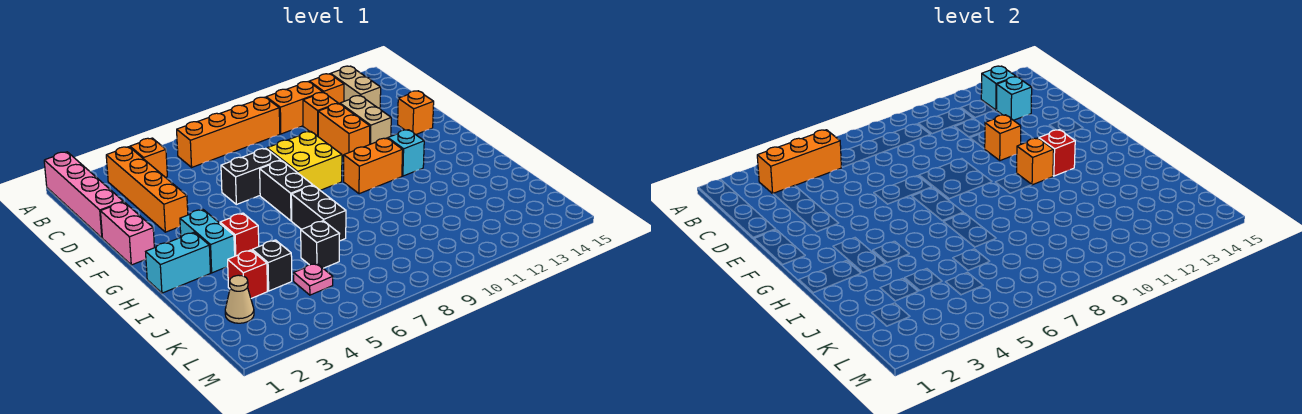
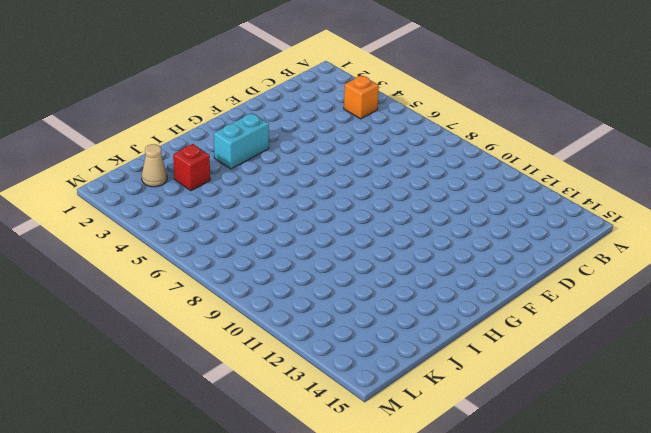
none -> pink 1x4 brick [44,152,123,238]
none -> orange 1x4 brick [106,147,188,232]
none -> orange 1x4 brick [177,97,280,167]
none -> orange 1x2 brick [266,82,323,134]

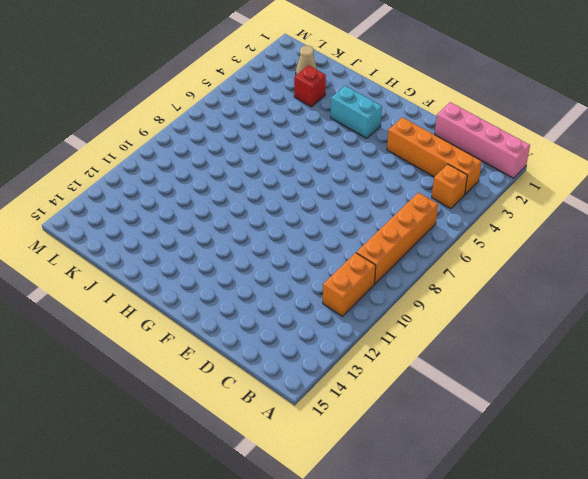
none -> orange 1x1 brick [309,74,344,104]
none -> tan 1x2 brick [331,66,381,108]
none -> orange 1x1 brick [303,92,338,136]
none -> orange 1x2 brick [318,104,370,157]

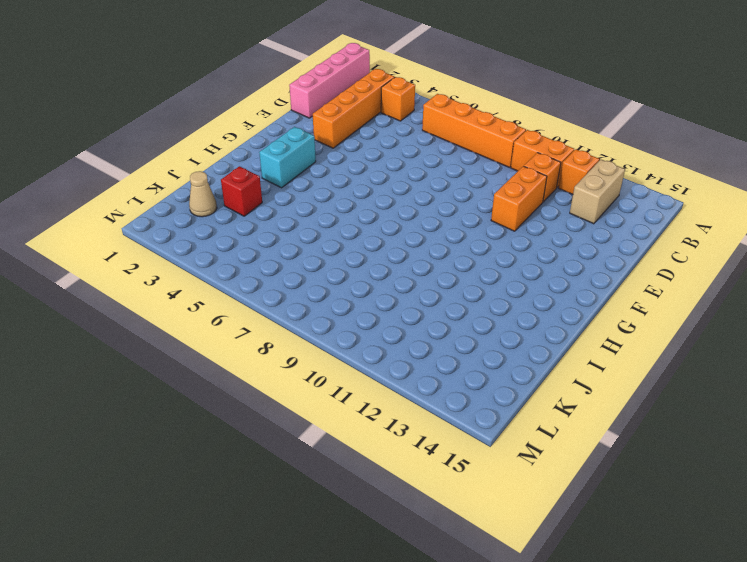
none -> tan 1x2 brick [340,96,391,144]
none -> pink 1x2 brick [100,202,154,265]
none -> black 1x2 brick [221,148,281,204]
none -> yellow 2x2 brick [267,131,342,190]

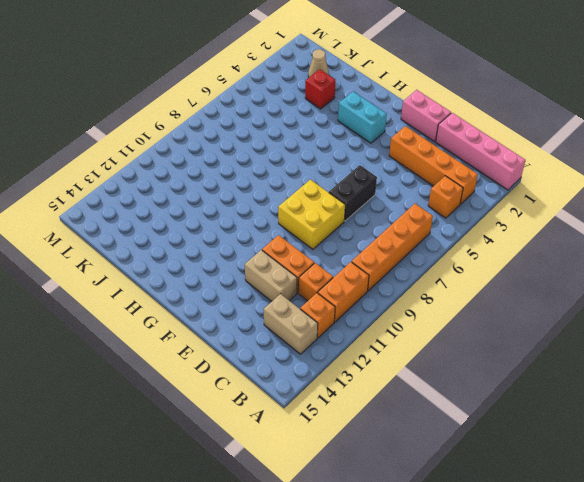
none -> orange 1x1 brick [398,91,434,135]
none -> black 1x2 brick [260,160,313,221]
none -> orange 1x2 brick [344,138,403,194]
none -> cyan 1x1 brick [388,130,424,176]

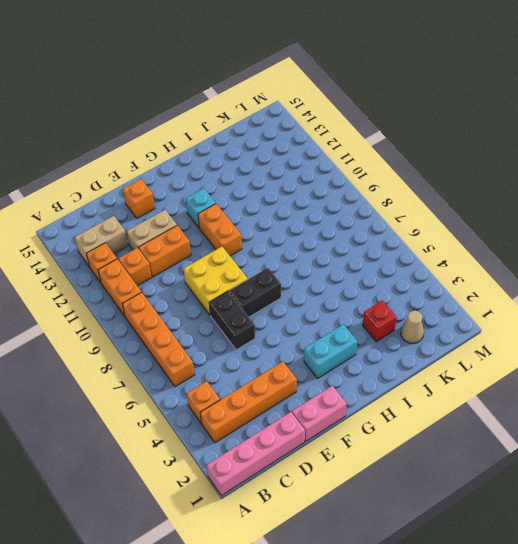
none -> cyan 1x2 brick [146,232,210,293]
none -> red 1x1 brick [220,213,259,256]
none -> black 1x2 brick [291,185,346,241]
none -> black 1x1 brick [252,240,292,291]

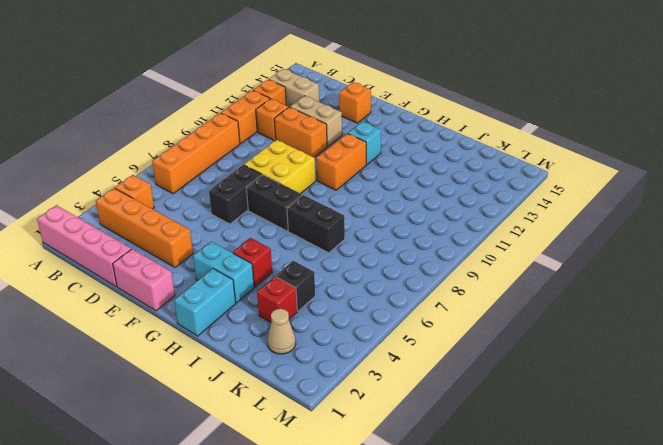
none -> black 1x1 brick [301,221,339,268]
none -> pink 1x1 plate [294,263,333,295]
none -> orange 1x3 brick [757,130,841,193]
none -> cyan 1x1 brick [981,66,1016,110]

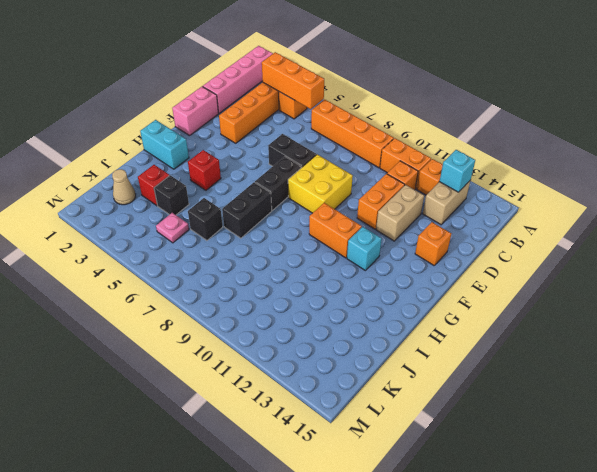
none -> cyan 1x2 brick [180,209,235,273]
none -> cyan 1x1 brick [997,77,1032,120]
none -> orange 1x1 brick [985,115,1021,161]
none -> orange 1x1 brick [1017,138,1054,185]

